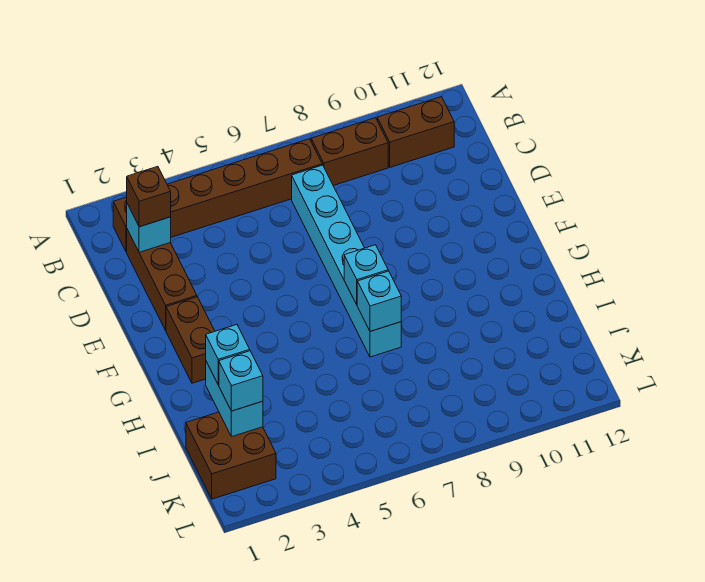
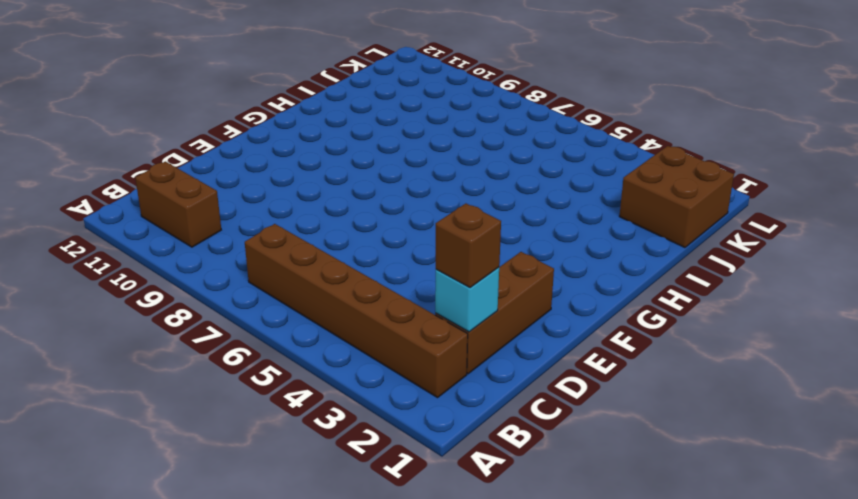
none -> brown 1x2 brick [311,118,388,186]
none -> cyan 1x6 brick [292,165,401,357]
none -> brown 1x2 brick [166,297,215,383]

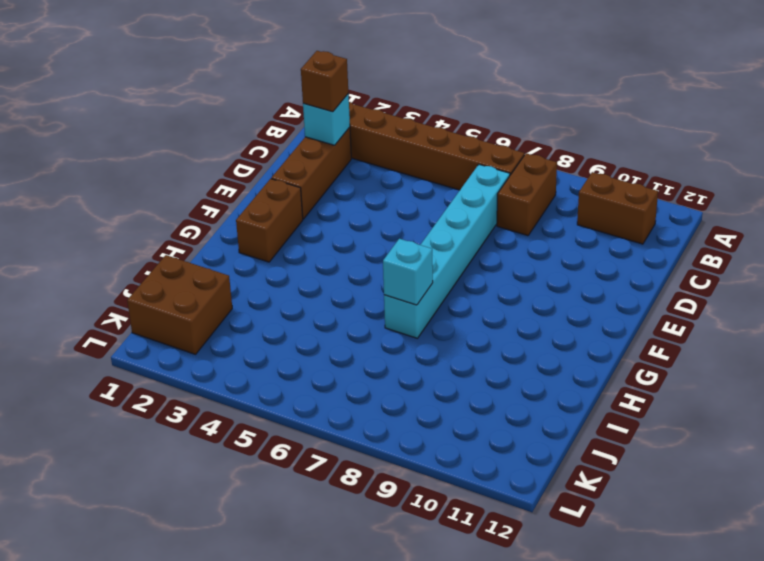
brown 1x2 brick [497,153,557,236] -> brown 1x2 brick turned to [311,118,388,186]
none -> cyan 1x1 brick [344,245,388,304]
none -> cyan 1x2 brick [206,362,263,437]
none -> cyan 1x1 brick [206,325,250,385]

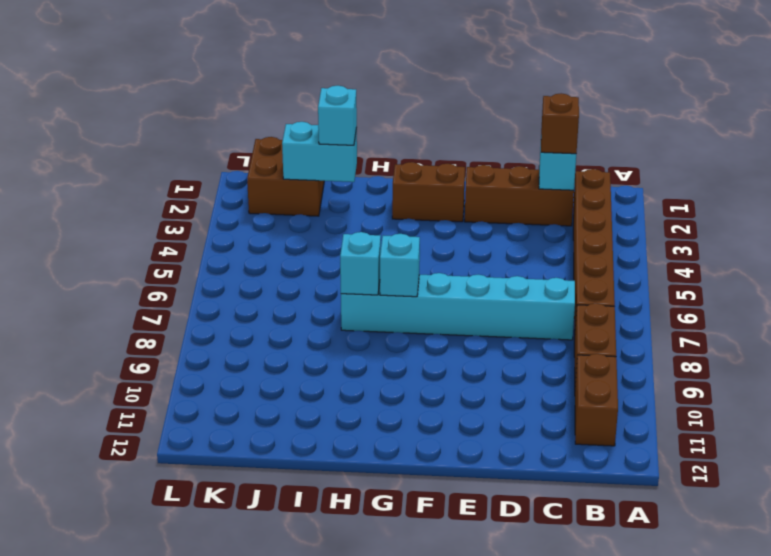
none -> cyan 1x1 brick [219,351,263,411]

